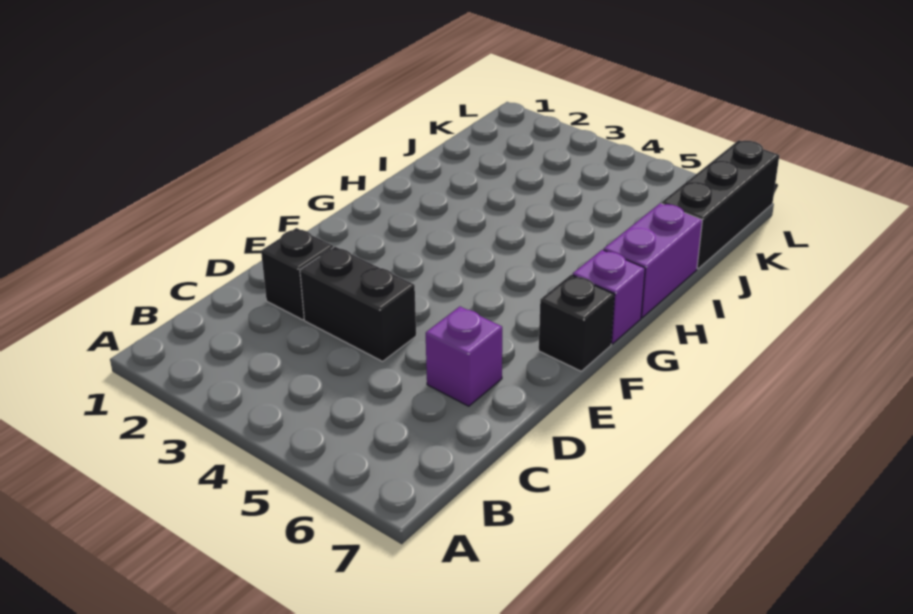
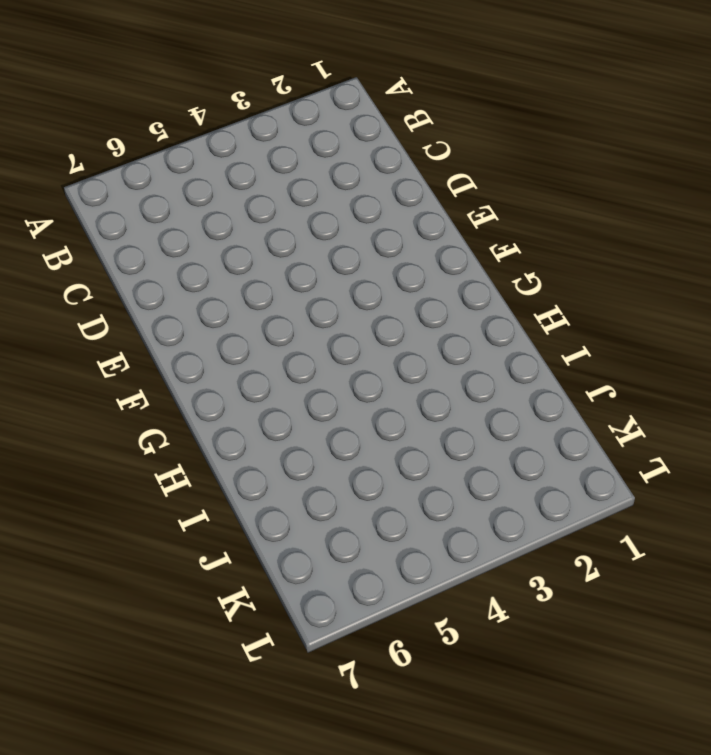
none -> black 1x1 brick [261,228,333,320]
none -> black 1x2 brick [300,247,416,361]

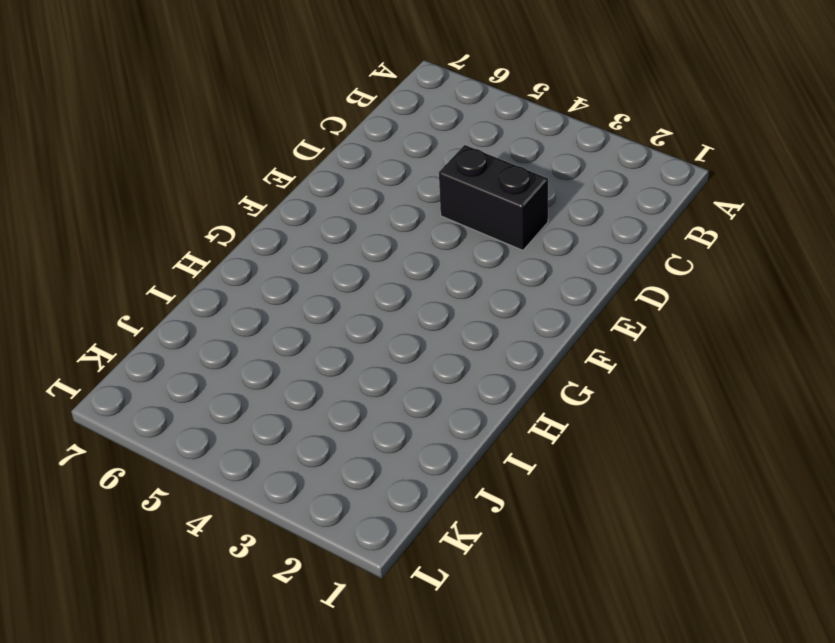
none -> black 1x1 brick [261,228,333,320]
none -> purple 1x1 brick [426,307,502,406]

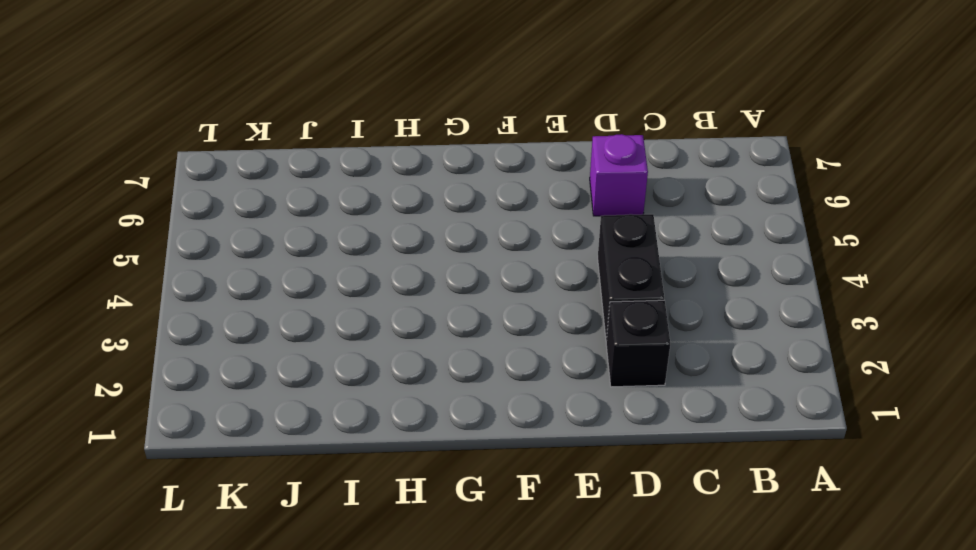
none -> black 1x1 brick [539,275,615,371]
none -> purple 1x1 brick [573,250,645,344]

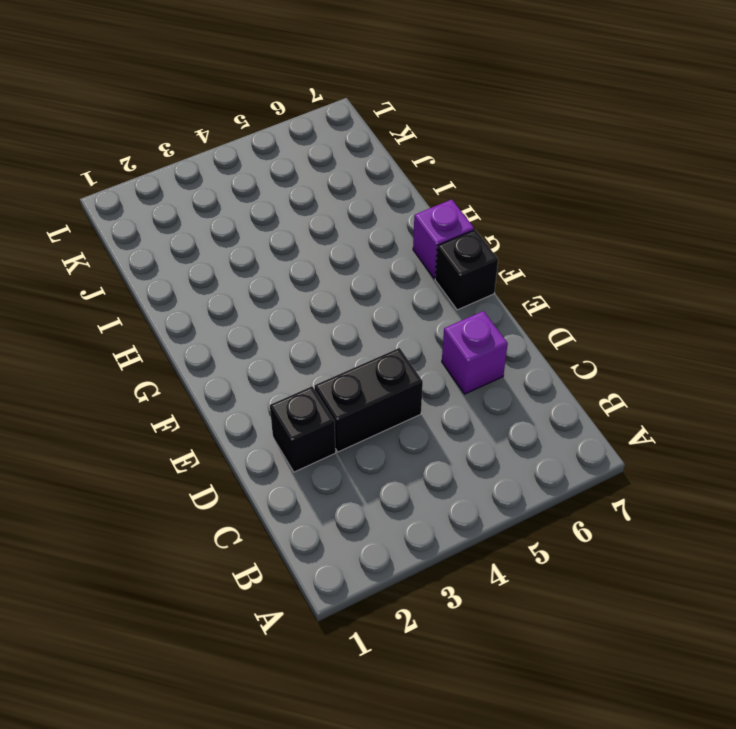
none -> purple 1x2 brick [604,203,702,318]
none -> black 1x3 brick [662,140,779,269]

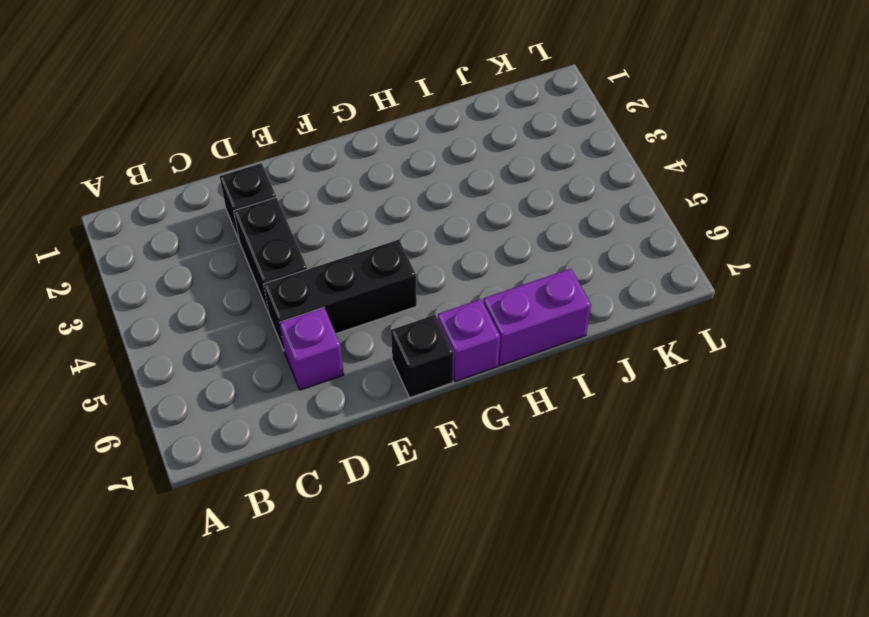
black 1x3 brick [264,240,417,350] -> black 1x3 brick moved to [662,140,779,269]

